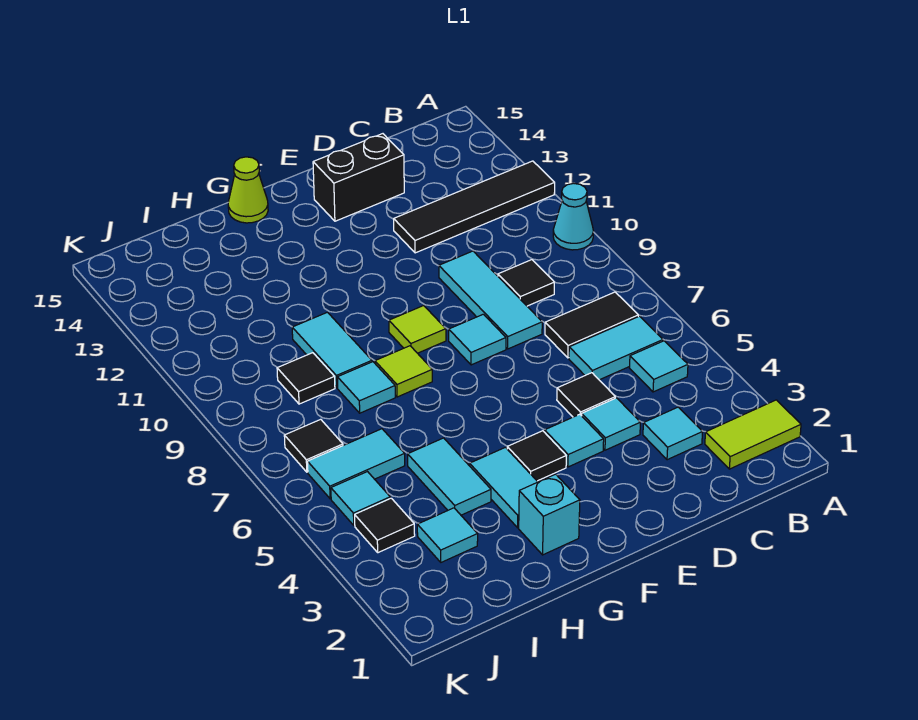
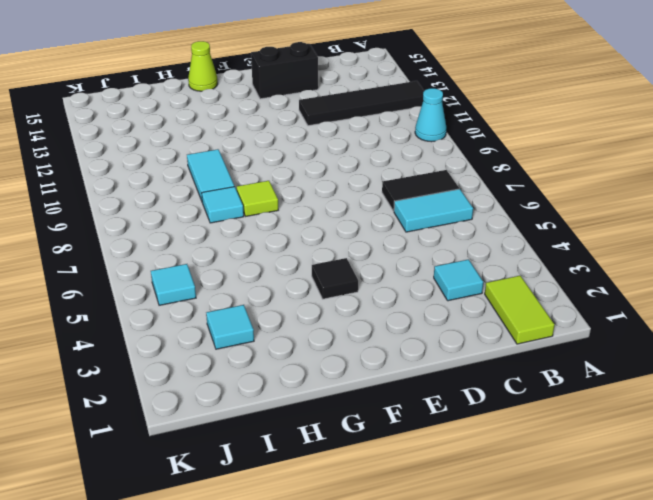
lime 1x2 tile [485,276,554,344] -> lime 1x2 tile turned to [705,400,801,469]
none -> cyan 1x1 tile [630,341,688,392]
none -> black 1x1 tile [498,260,554,306]
none -> cyan 1x1 tile [582,398,640,450]

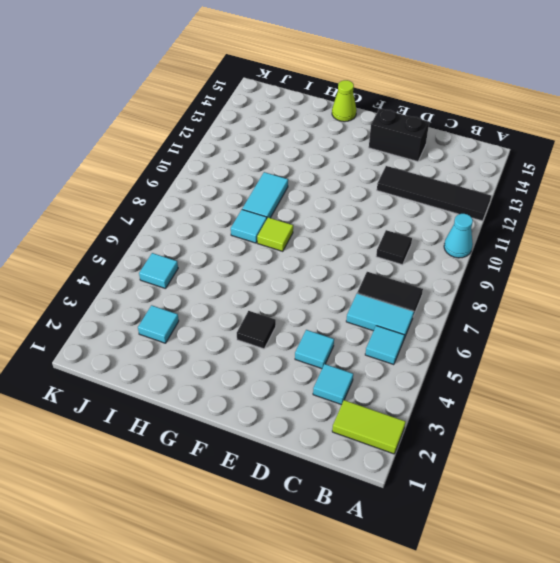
none -> black 1x1 tile [557,373,615,417]
none -> cyan 1x3 tile [439,251,542,349]
none -> cyan 1x1 tile [545,414,604,467]

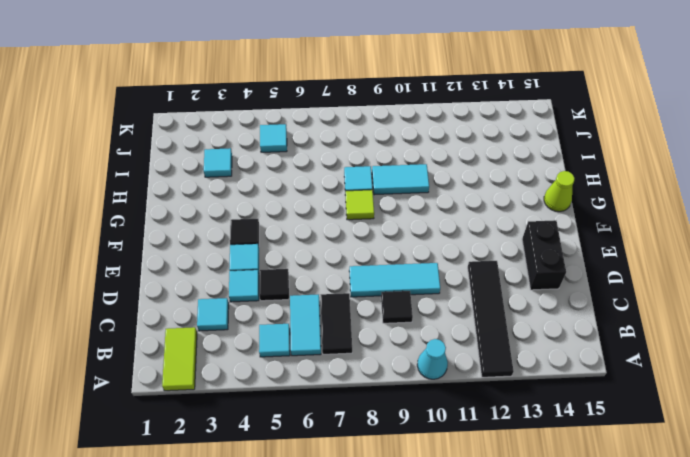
none -> cyan 1x1 tile [449,314,506,365]
none -> lime 1x1 tile [389,306,446,353]
none -> cyan 1x1 brick [519,474,580,555]

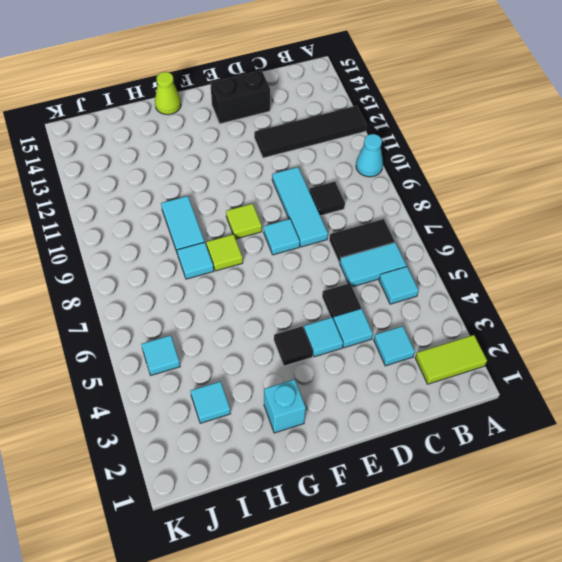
none -> cyan 1x2 tile [470,447,538,528]
none -> cyan 1x2 tile [408,438,491,515]
none -> cyan 1x2 tile [308,429,405,499]

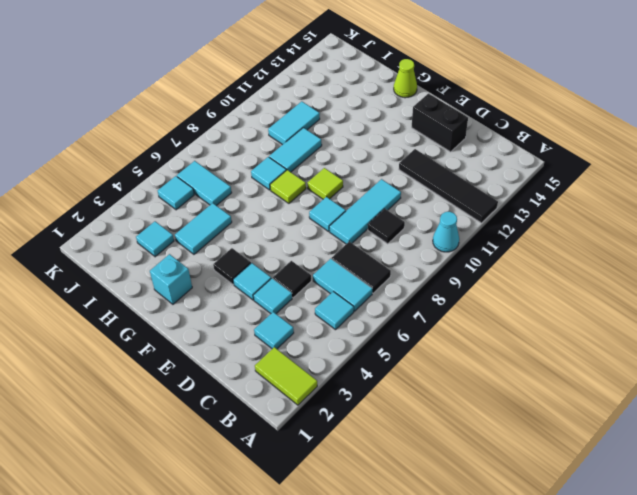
cyan 1x2 tile [268,102,320,145] -> cyan 1x2 tile moved to [470,447,538,528]
none -> black 1x1 tile [277,353,335,404]
none -> black 1x1 tile [355,498,415,553]
none -> black 1x1 tile [284,419,343,472]

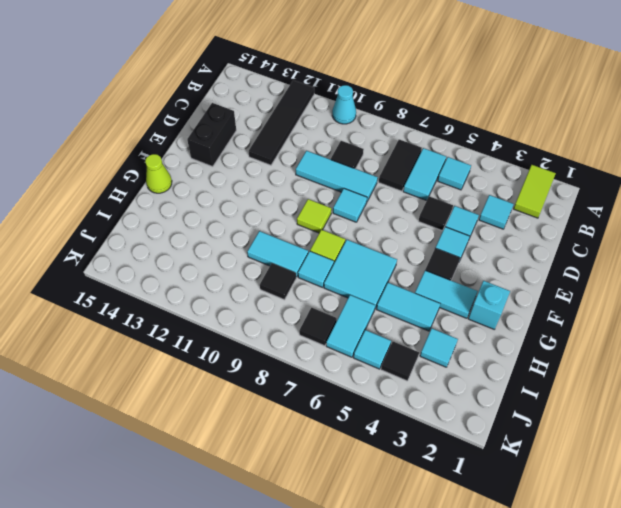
cyan 2x2 tile [324,240,397,308] -> none

